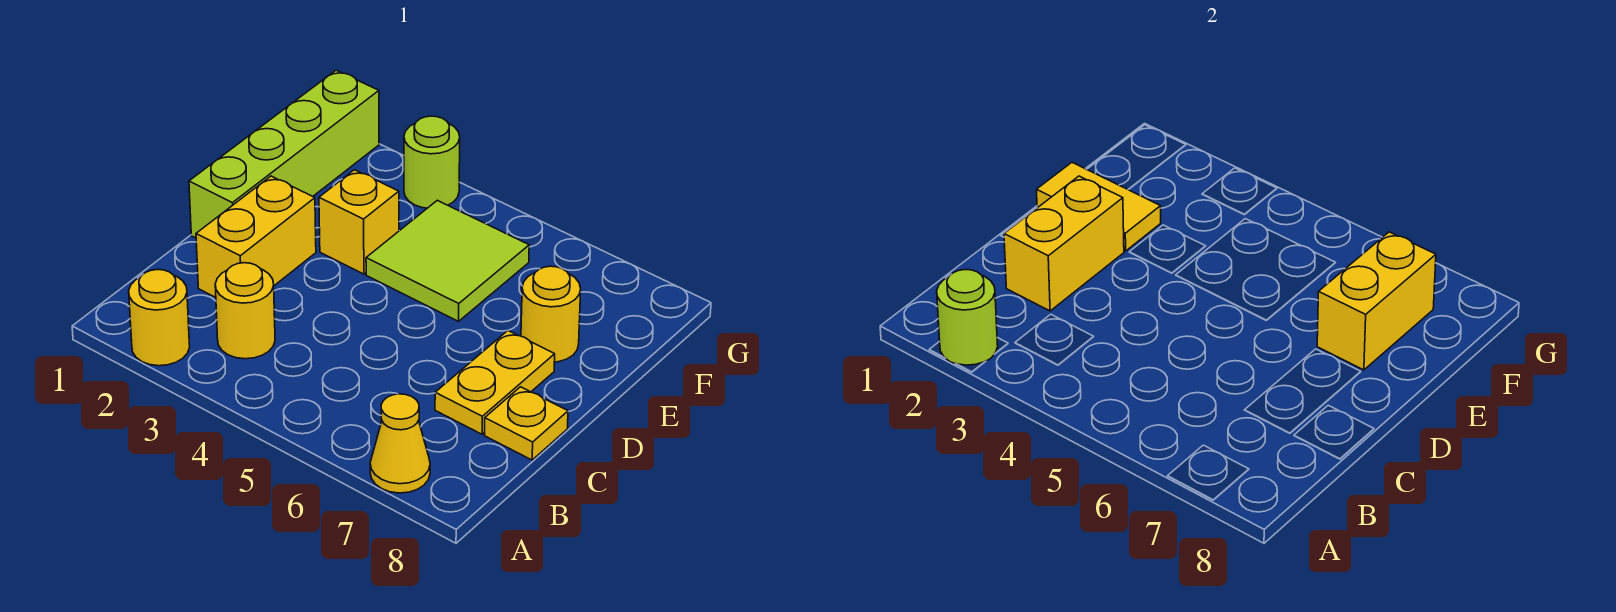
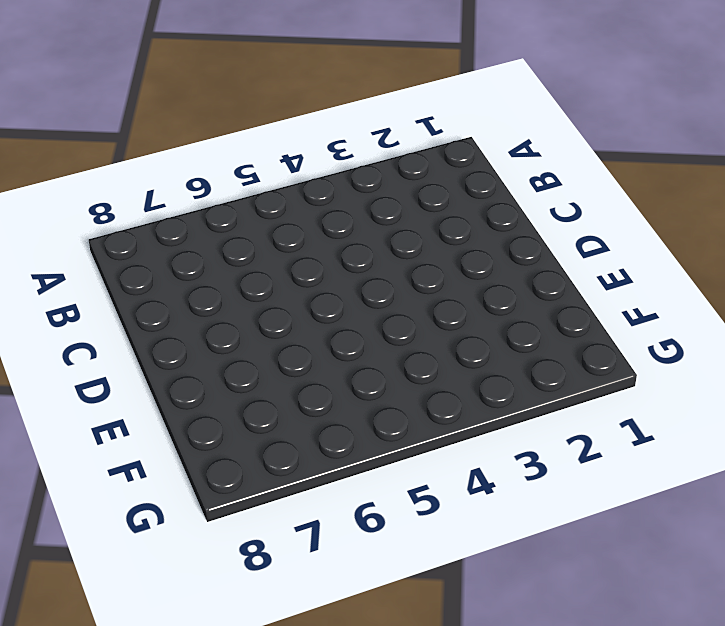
none -> yellow 1x1 round brick [129,270,190,366]
none -> yellow 1x1 cone [370,394,430,493]
none -> yellow 1x1 round brick [215,263,275,359]

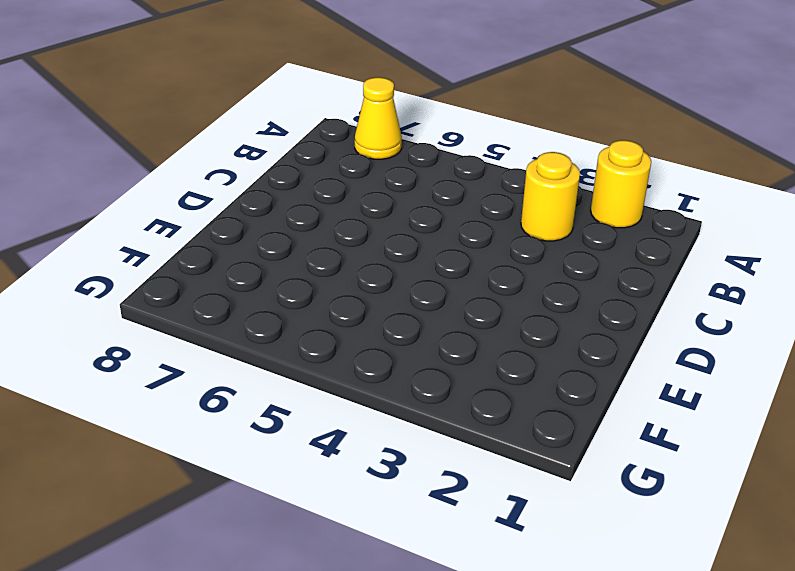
none -> yellow 1x2 brick [196,176,316,297]
none -> yellow 1x2 plate [435,331,555,434]
none -> yellow 1x1 plate [485,387,568,460]

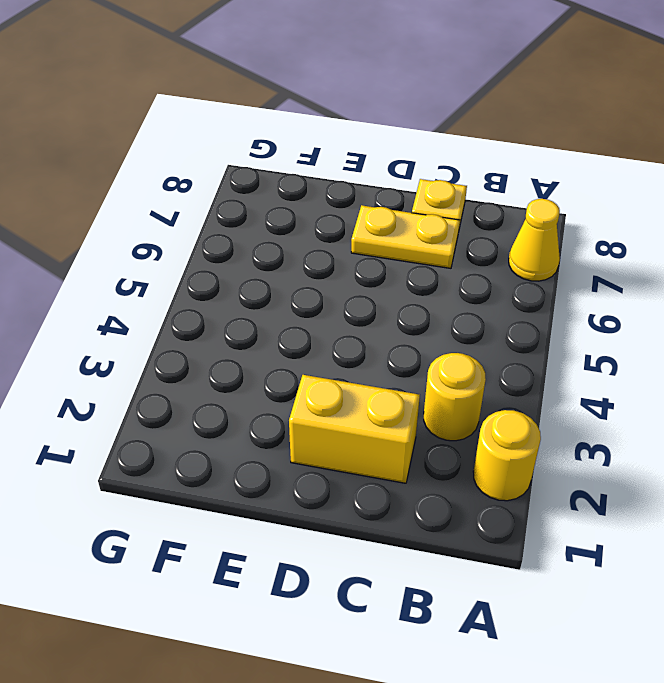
none -> lime 1x4 brick [189,70,379,238]
none -> yellow 1x1 brick [319,170,399,274]
none -> lime 2x2 tile [366,200,529,321]

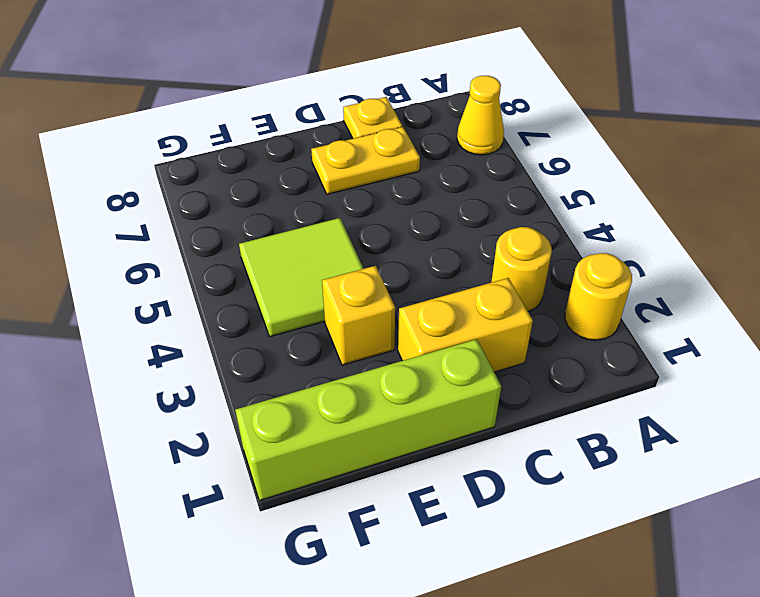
none -> yellow 1x1 round brick [521,266,581,362]
none -> lime 1x1 round brick [404,116,460,208]
none -> lime 1x1 round brick [937,270,998,365]

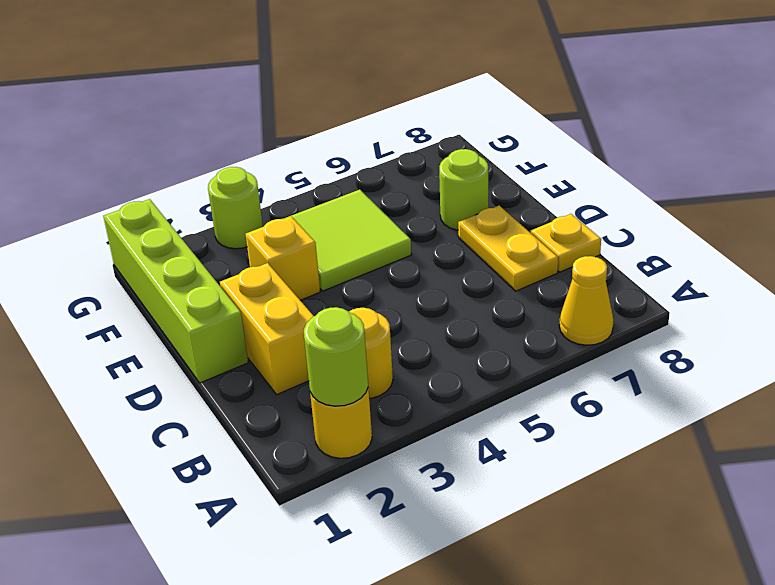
lime 1x1 round brick [439,149,488,230] -> yellow 1x1 round brick [521,266,581,362]
none -> yellow 1x2 brick [1004,176,1124,311]
none -> yellow 1x2 tile [1037,163,1161,251]
none -> yellow 1x2 brick [1317,232,1436,370]

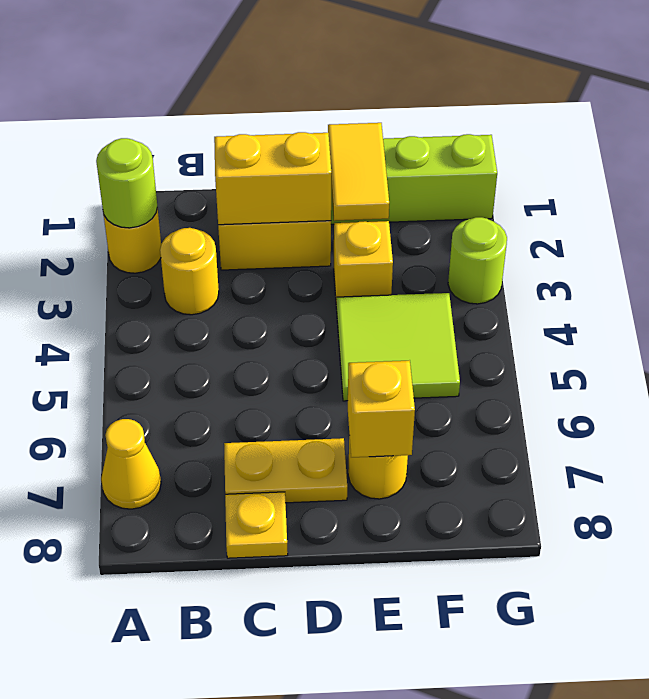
yellow 1x1 brick [348,360,415,457] -> yellow 1x2 brick [1317,232,1436,370]

